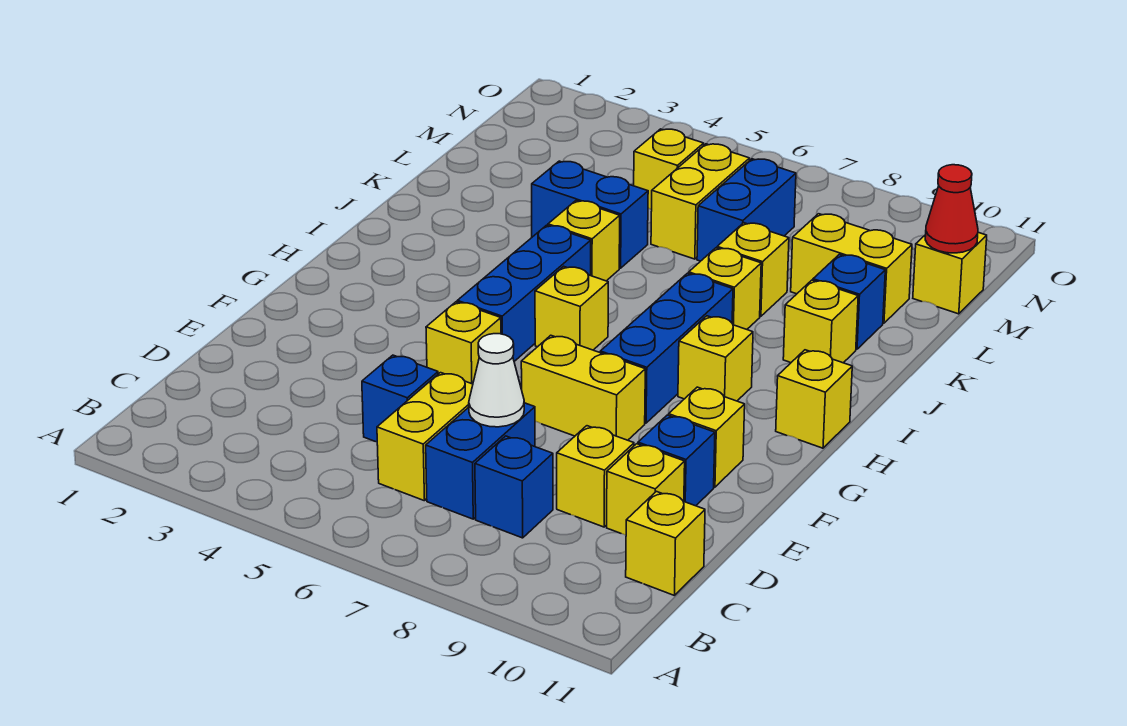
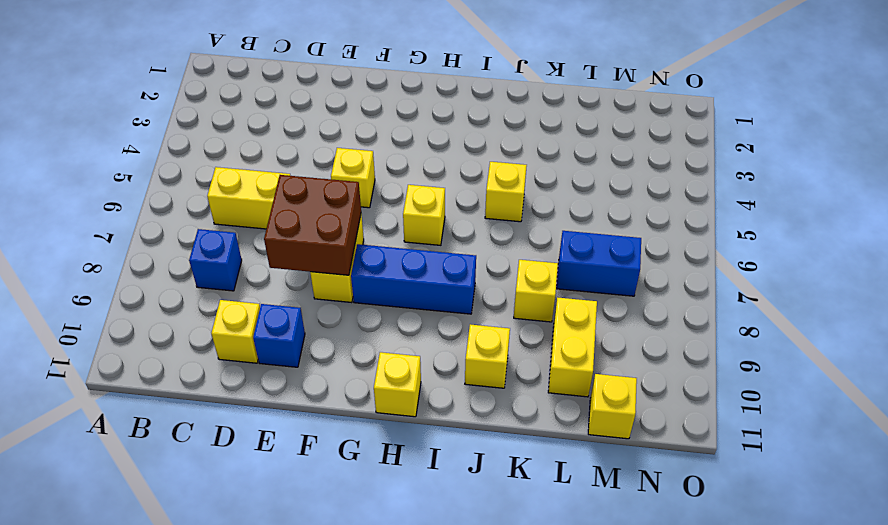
brown 2x2 brick [264,175,361,275] -> none
none -> blue 1x2 brick [426,403,535,519]
none -> yellow 1x1 brick [626,491,705,596]
none -> blue 1x1 brick [362,355,438,442]

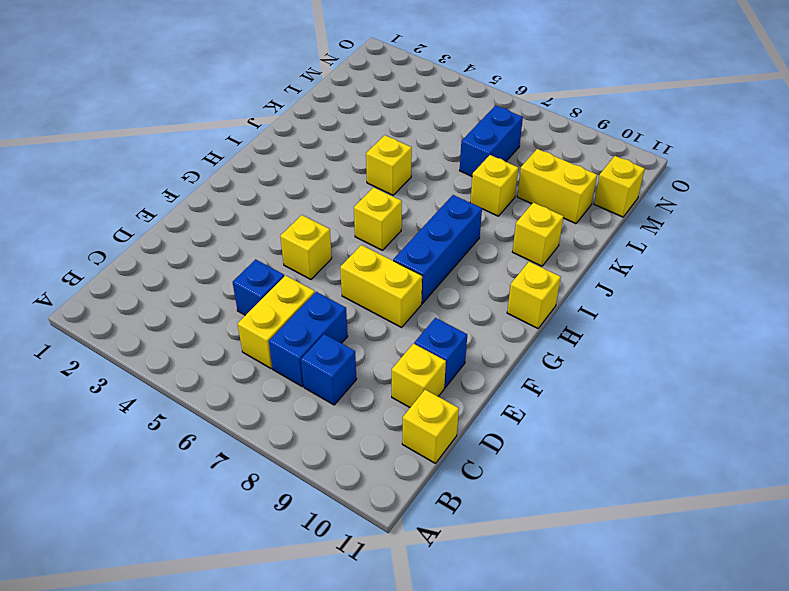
none -> yellow 1x1 brick [557,426,634,527]
none -> yellow 1x1 brick [669,387,745,487]
none -> blue 1x3 brick [457,225,591,361]

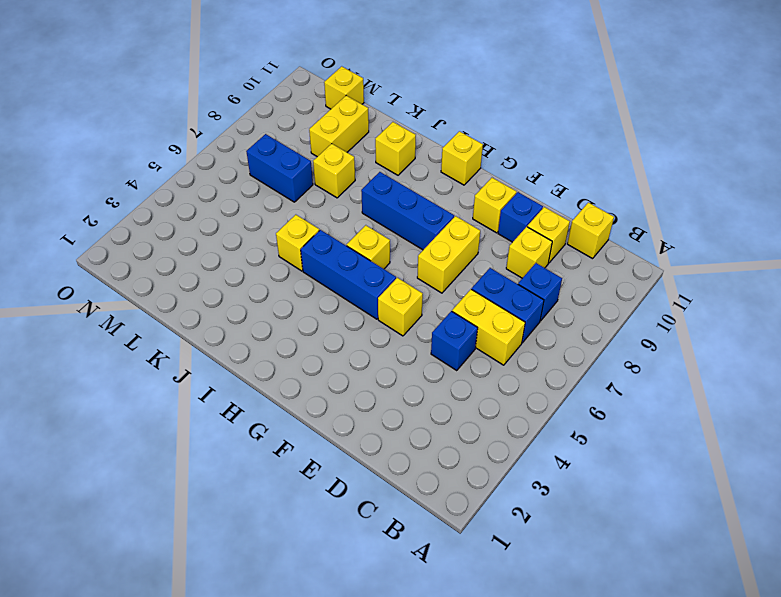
none -> yellow 1x1 brick [678,316,753,401]
none -> yellow 1x1 brick [689,248,761,329]
none -> blue 1x2 brick [532,161,648,268]

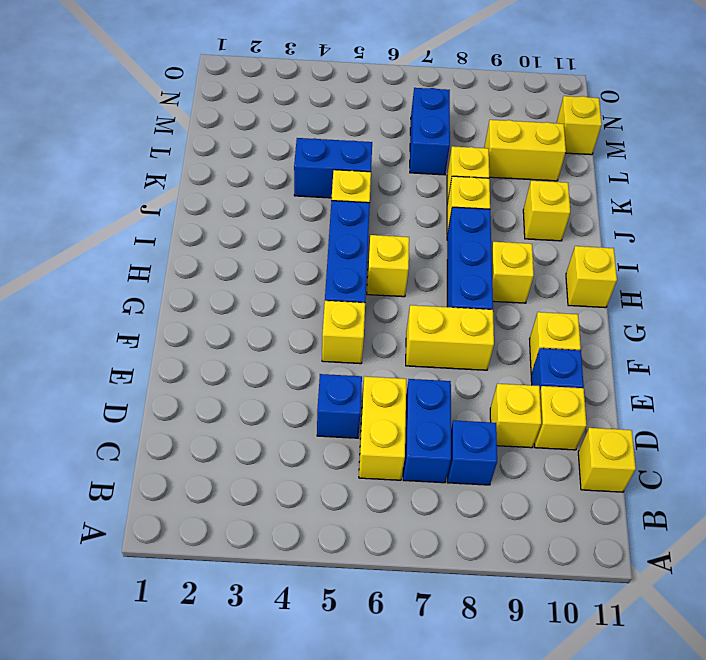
none -> blue 1x1 brick [813,254,885,349]
none -> yellow 1x2 brick [651,144,750,259]
none -> yellow 1x1 brick [634,129,704,210]

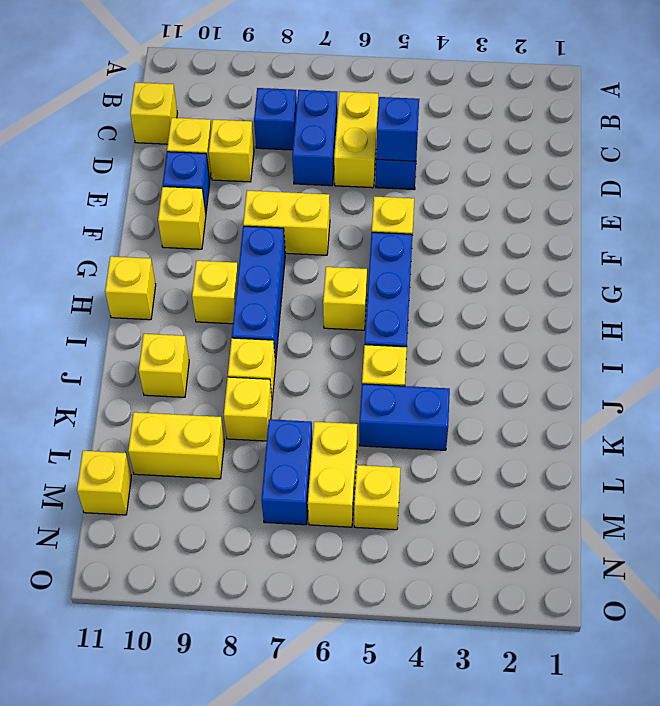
blue 1x1 brick [376,97,419,161] -> blue 1x1 brick moved to [813,254,885,349]
none -> white 1x1 cone [469,334,524,427]
none -> red 1x1 cone [925,165,978,253]

